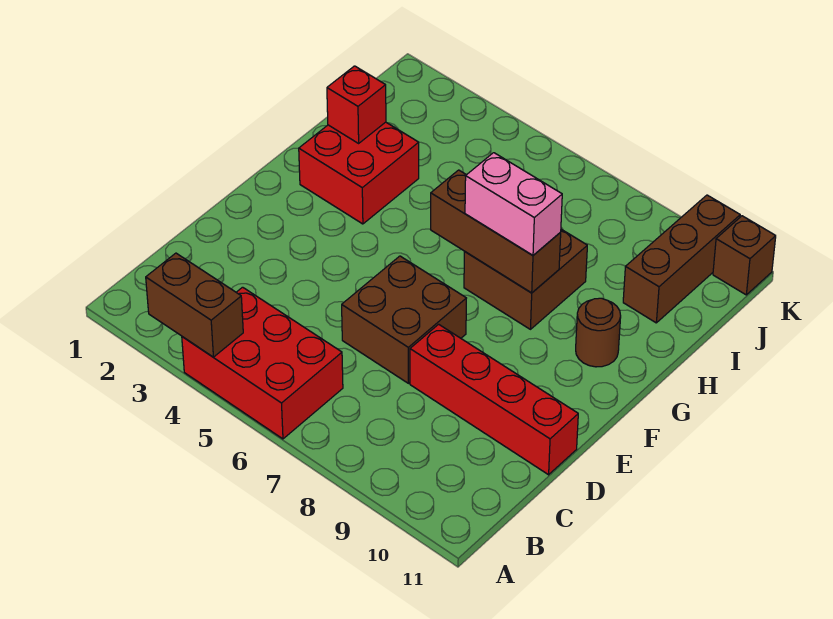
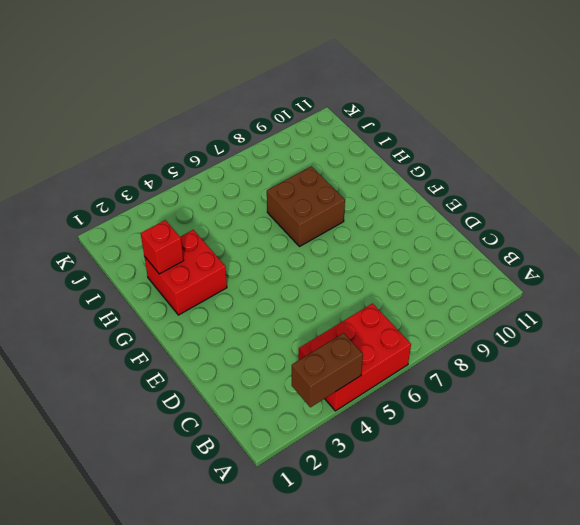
none -> brown 2x2 brick [342,256,466,383]
none -> red 1x4 brick [410,324,578,475]
none -> brown 1x1 round brick [576,298,621,367]

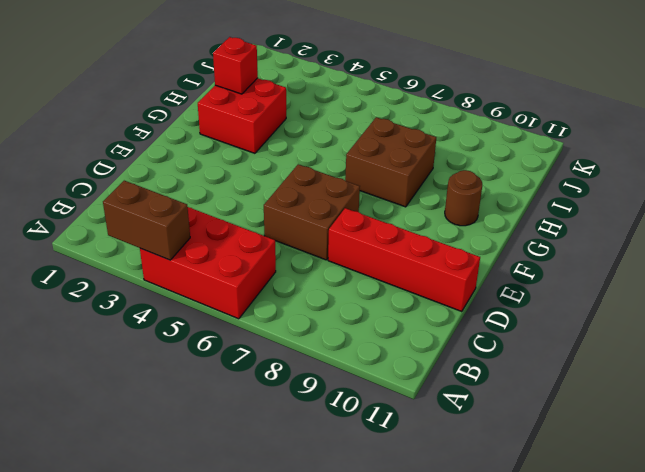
none -> brown 1x3 brick [623,195,740,323]
none -> brown 1x1 brick [713,216,776,295]
none -> brown 1x3 brick [431,170,561,293]

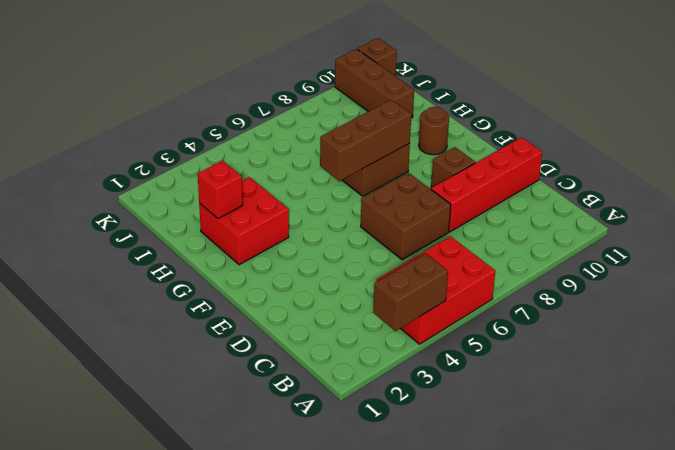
brown 1x1 brick [431,147,475,188] -> none
none -> pink 1x2 brick [465,153,562,255]

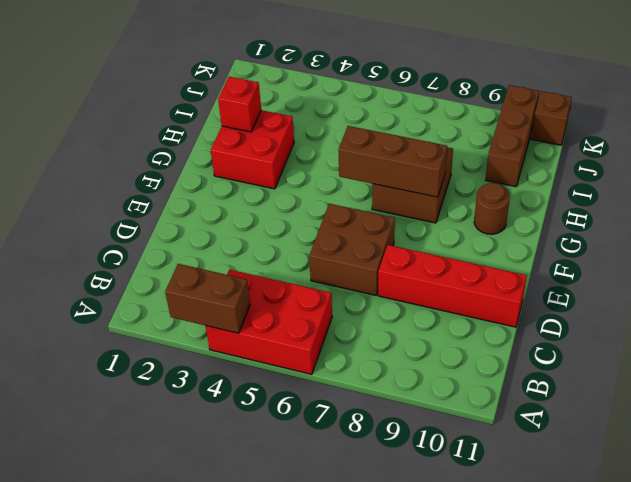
none -> pink 1x2 brick [465,153,562,255]

